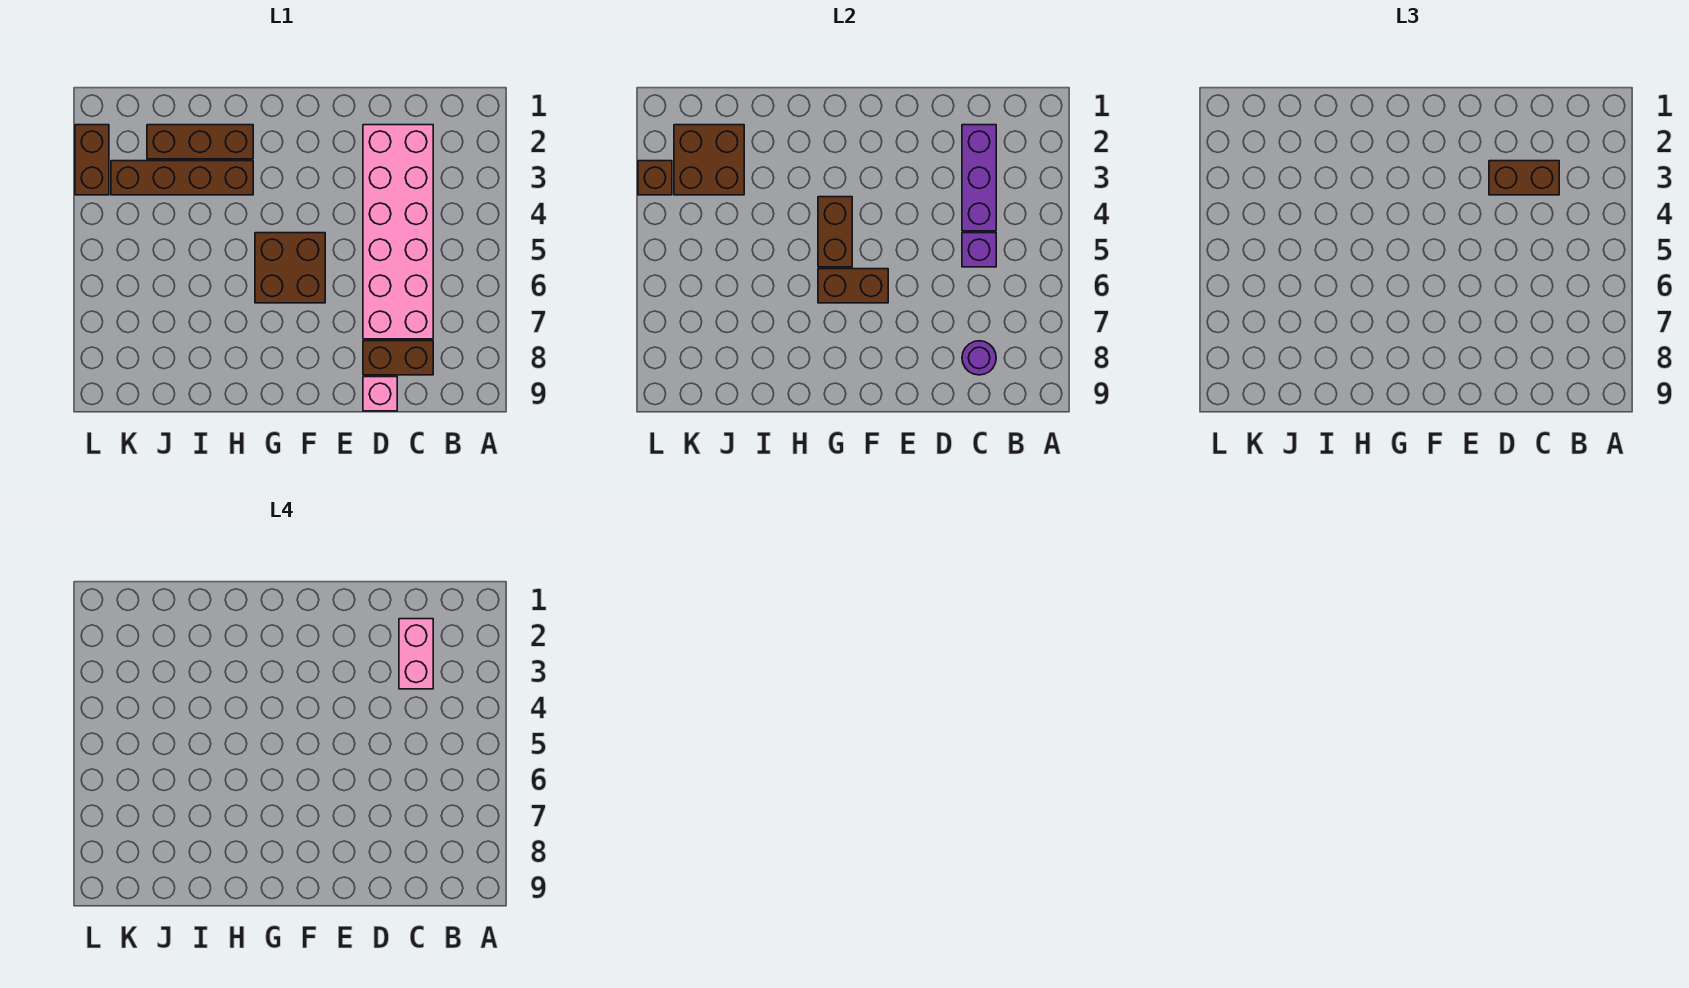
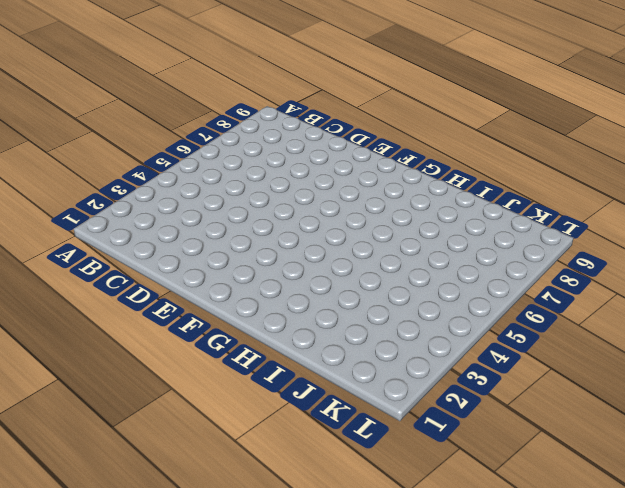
none -> pink 2x6 brick [363,125,433,339]
none -> brown 1x2 brick [363,341,433,375]
none -> pink 1x1 brick [363,377,397,411]

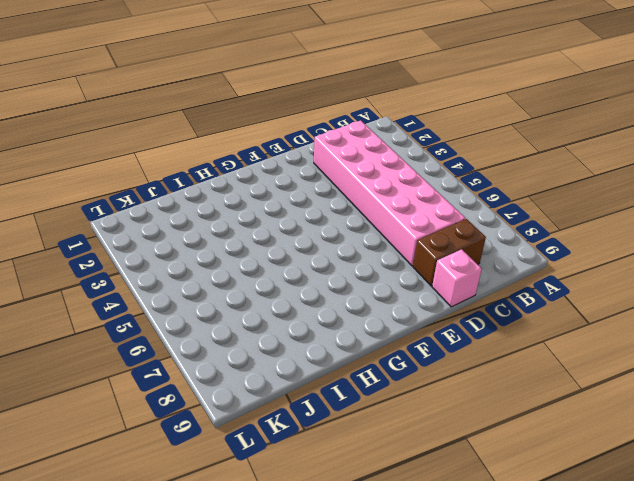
none -> brown 2x2 brick [255,233,325,303]
none -> brown 1x3 brick [147,125,253,159]
none -> brown 1x4 brick [111,161,253,195]

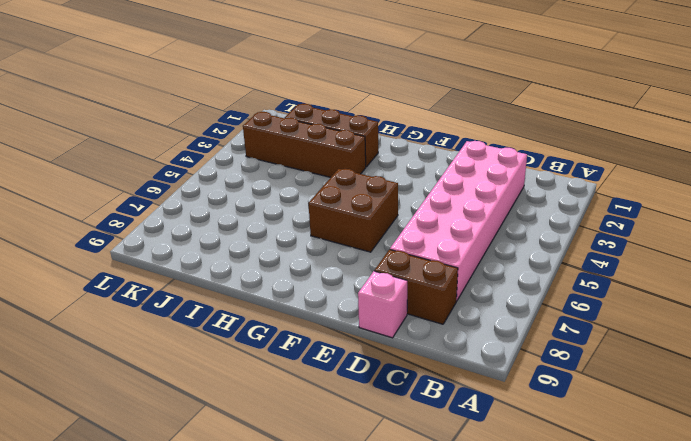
none -> brown 1x2 brick [75,125,109,195]
none -> purple 1x3 brick [962,125,996,231]
none -> purple 1x1 brick [962,233,996,267]

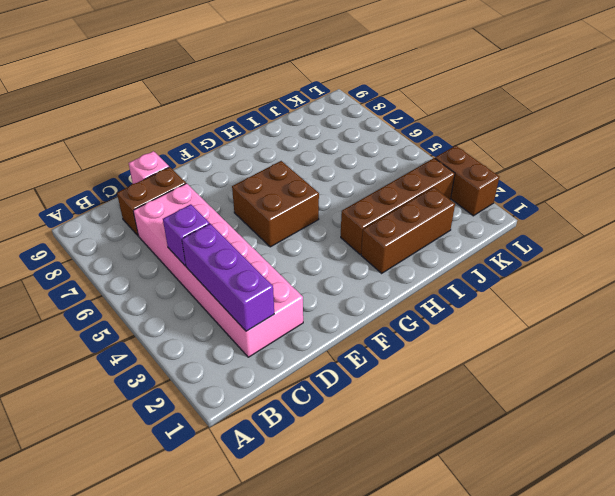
none -> purple 1x1 round brick [962,341,996,375]
none -> brown 1x2 brick [818,269,888,303]
none -> brown 1x2 brick [818,197,852,267]

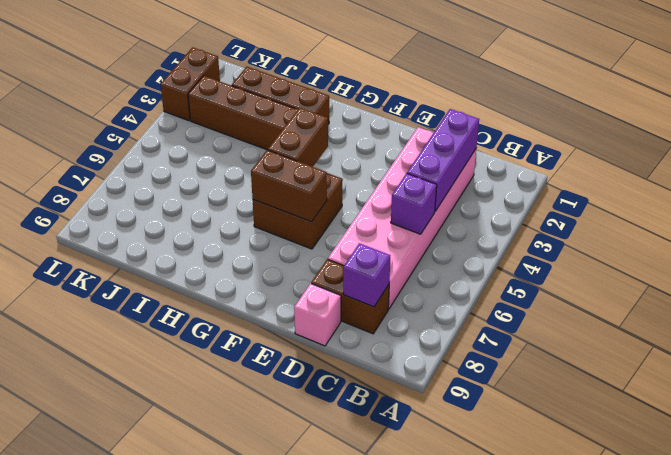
purple 1x1 brick [343,243,390,307] -> purple 1x1 round brick [962,341,996,375]
none -> brown 2x2 brick [674,125,744,195]
none -> brown 1x1 brick [638,161,672,195]
none -> brown 1x2 brick [1489,161,1559,195]

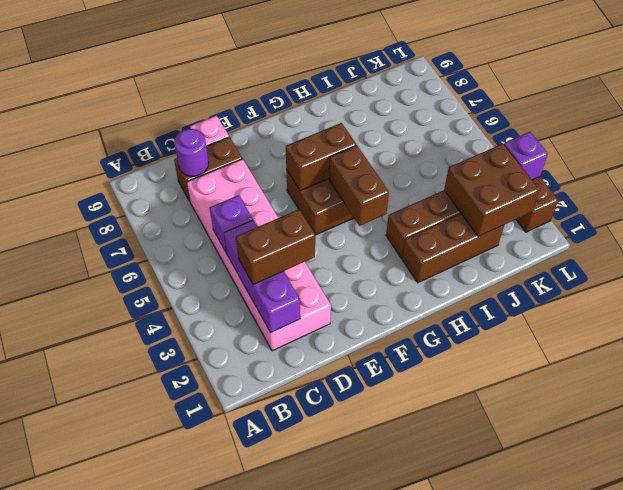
purple 1x1 brick [504,132,548,180] -> brown 1x1 brick [638,161,672,195]
none -> pink 1x2 brick [399,619,433,689]

